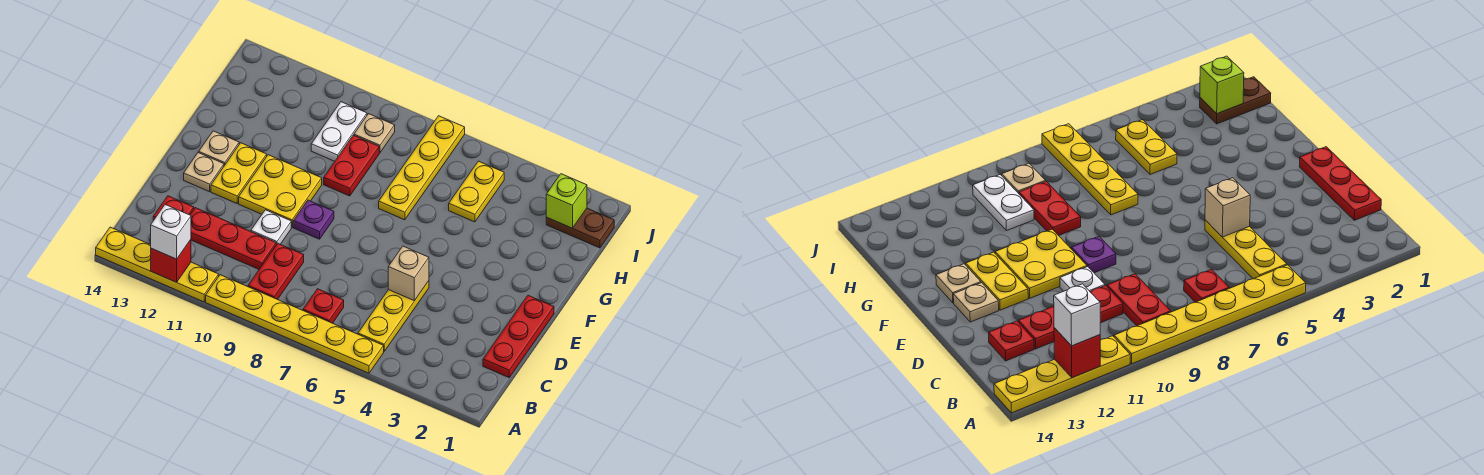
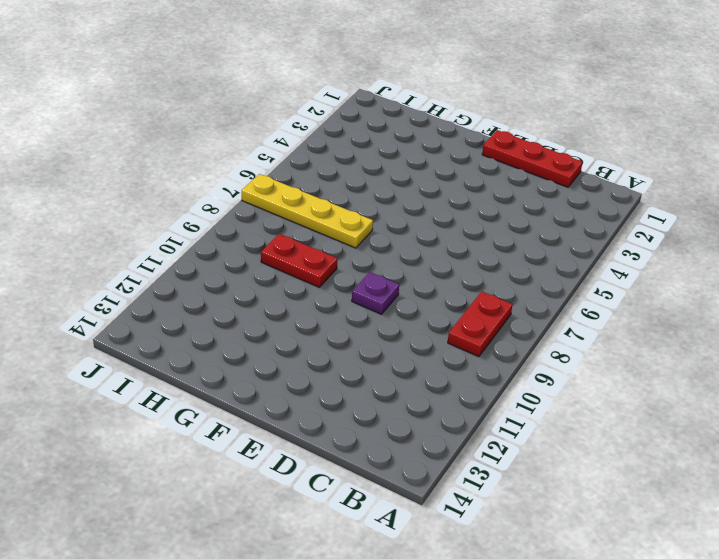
red 1x2 plate [448,292,513,357] -> red 1x2 plate turned to [248,244,304,300]
none -> yellow 1x6 plate [206,275,384,373]
none -> yellow 1x4 plate [96,227,219,302]
none -> yellow 1x3 plate [358,281,429,351]

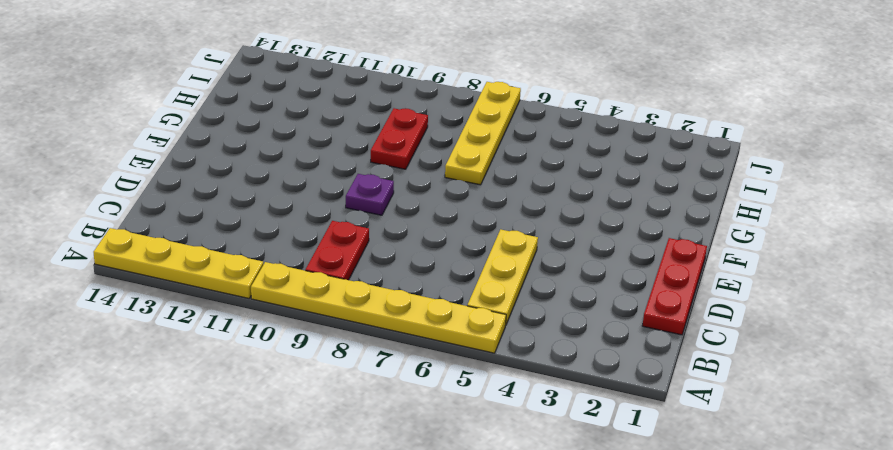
none -> red 1x1 plate [303,289,344,323]
none -> red 1x3 plate [190,208,276,269]
none -> red 1x1 plate [153,196,194,221]

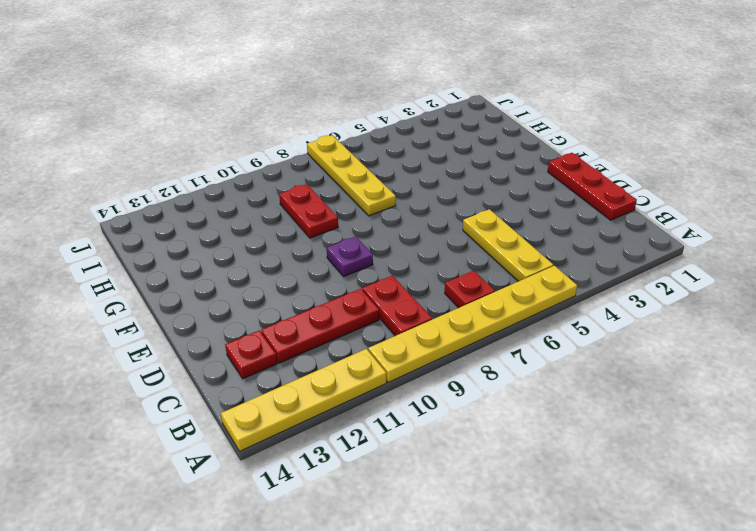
none -> white 1x1 plate [251,210,291,245]
none -> yellow 2x2 plate [239,155,322,227]
none -> yellow 1x2 plate [211,143,267,203]

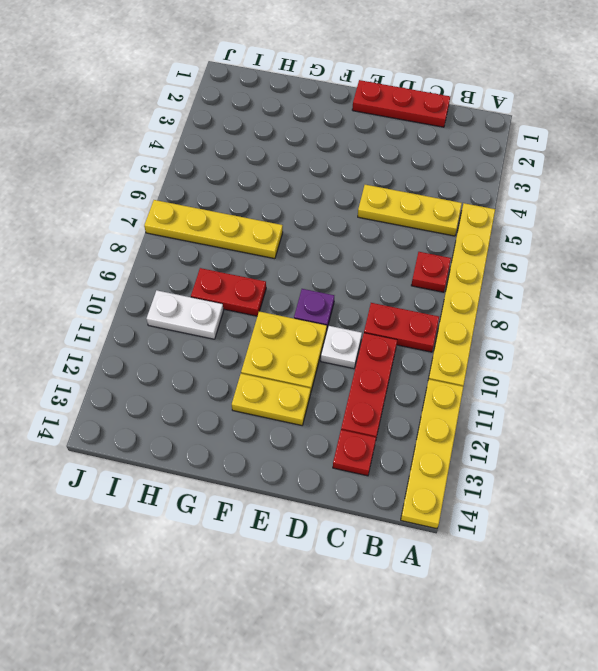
none -> tan 1x1 plate [184,153,224,192]
none -> tan 1x1 plate [199,131,239,166]
none -> yellow 1x2 plate [449,161,504,222]

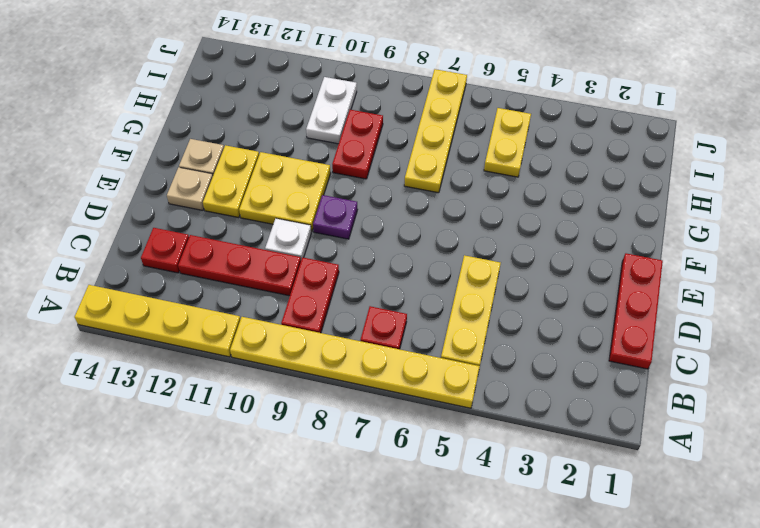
none -> brown 1x2 plate [546,208,614,248]
none -> tan 1x1 plate [354,114,395,153]
none -> red 1x1 brick [151,240,191,282]

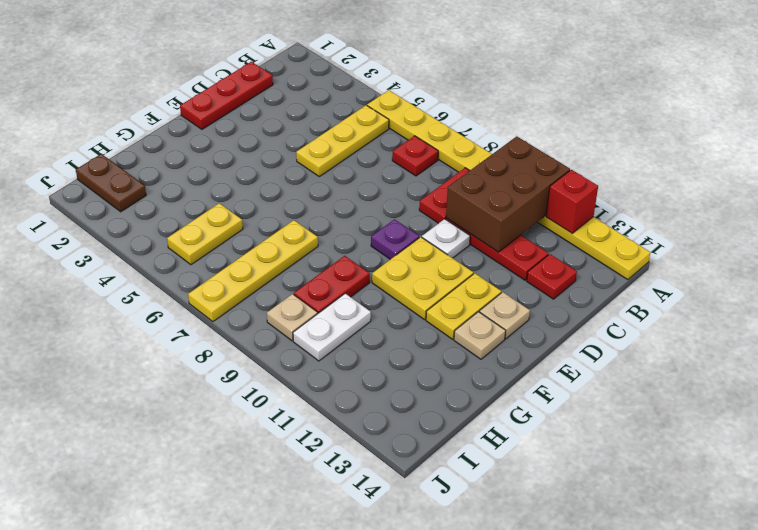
brown 2x3 brick [446,136,570,252] -> none
none -> tan 1x1 brick [388,246,429,301]
none -> lime 1x1 brick [546,174,587,228]
none -> white 1x1 brick [150,205,191,259]

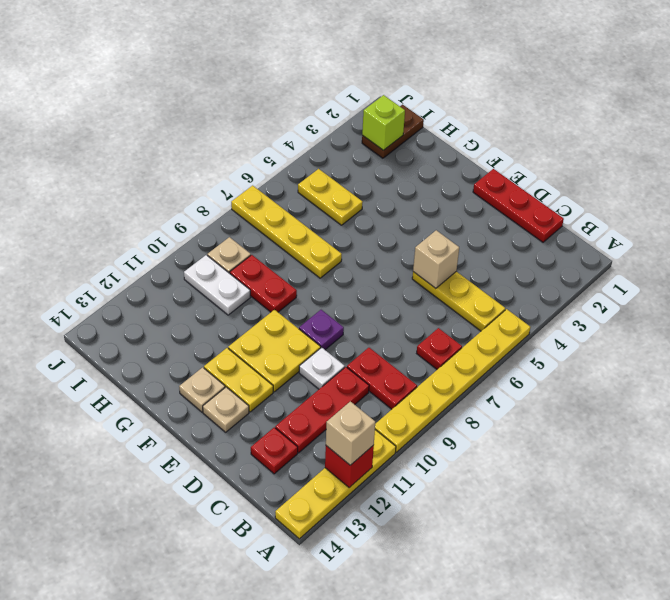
tan 1x1 brick [326,401,375,465] -> white 1x1 brick [150,205,191,259]

